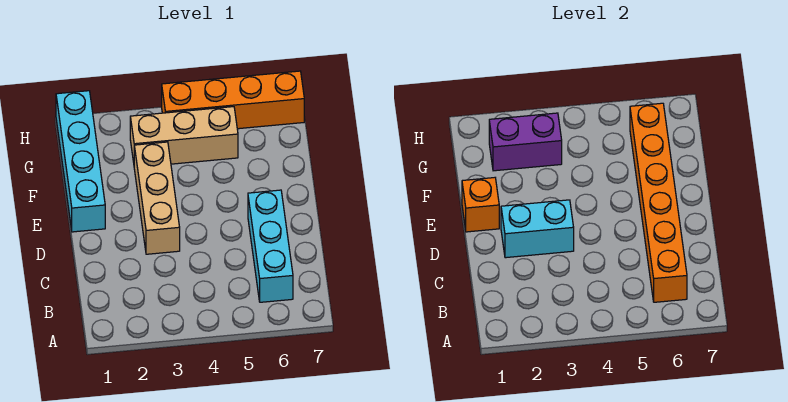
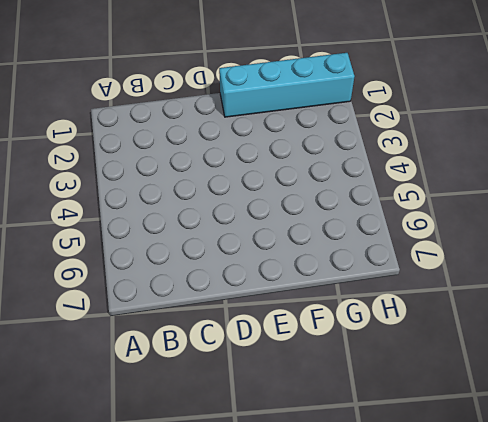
none -> cyan 1x3 brick [248,190,293,302]
none -> tan 1x3 brick [134,142,180,254]

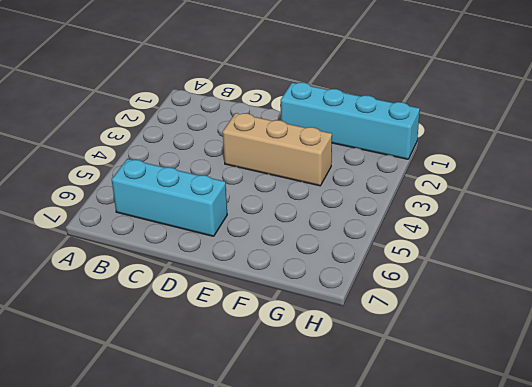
none -> tan 1x3 brick [130,107,238,164]
none -> orange 1x4 brick [162,71,304,129]

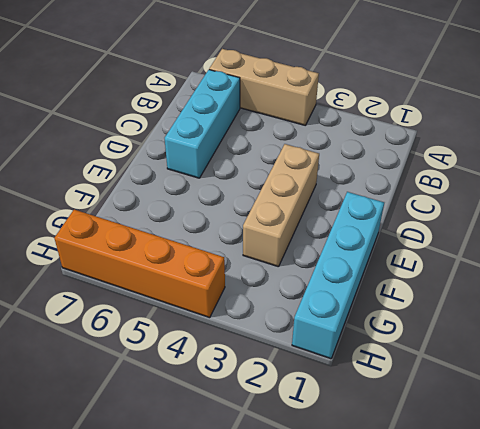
tan 1x3 brick [209,49,319,125] -> tan 1x3 brick moved to [130,107,238,164]
none -> orange 1x6 brick [630,103,687,302]
none -> cyan 1x2 brick [501,200,574,258]

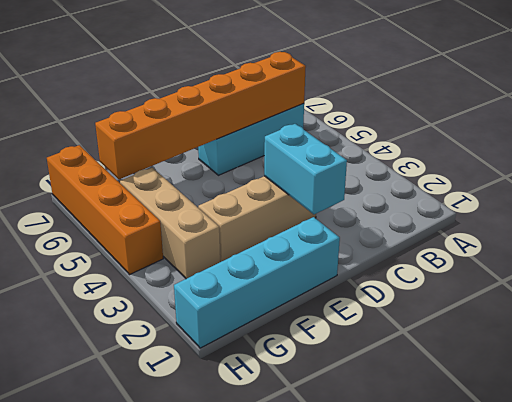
none -> orange 1x1 brick [462,178,499,232]
none -> purple 1x2 brick [489,113,562,171]

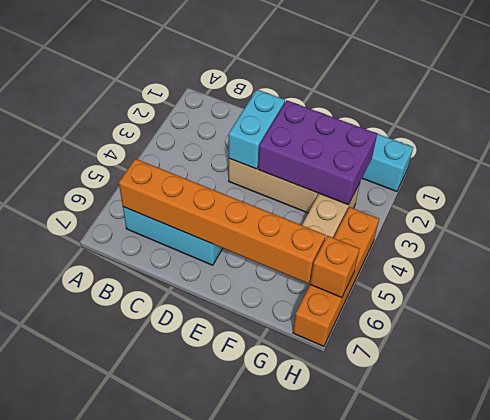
purple 2x3 brick [258,100,377,205] -> purple 1x2 brick [489,113,562,171]
orange 1x1 brick [310,236,359,298] -> orange 1x1 brick moved to [462,178,499,232]

